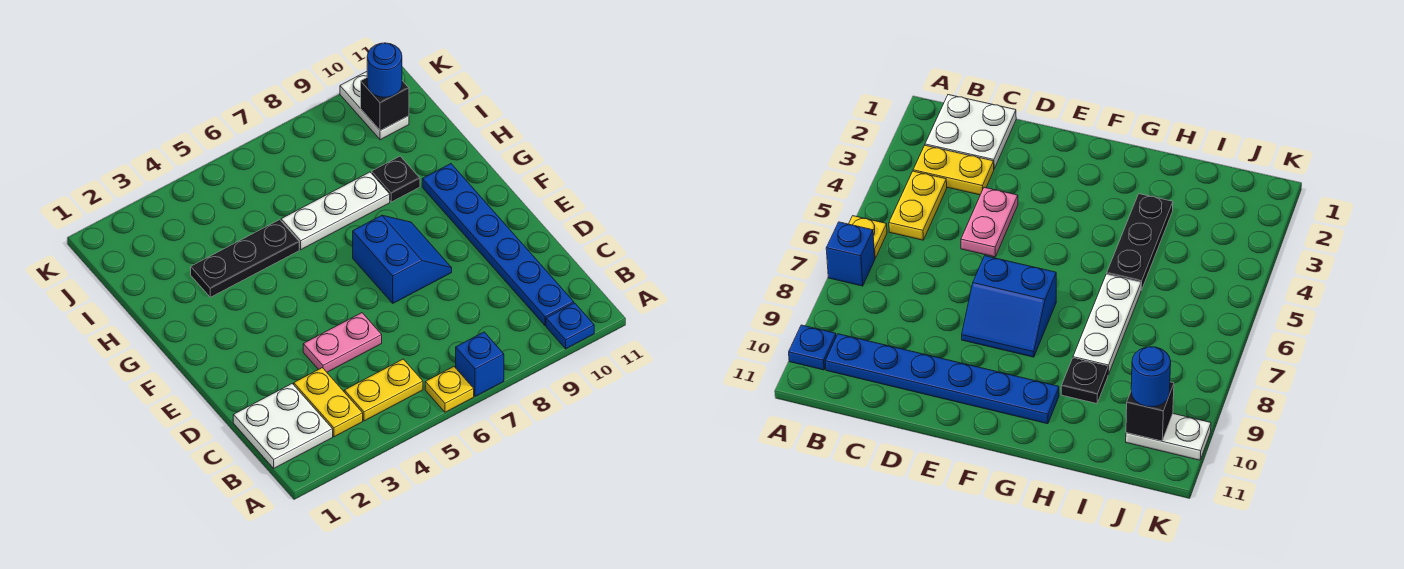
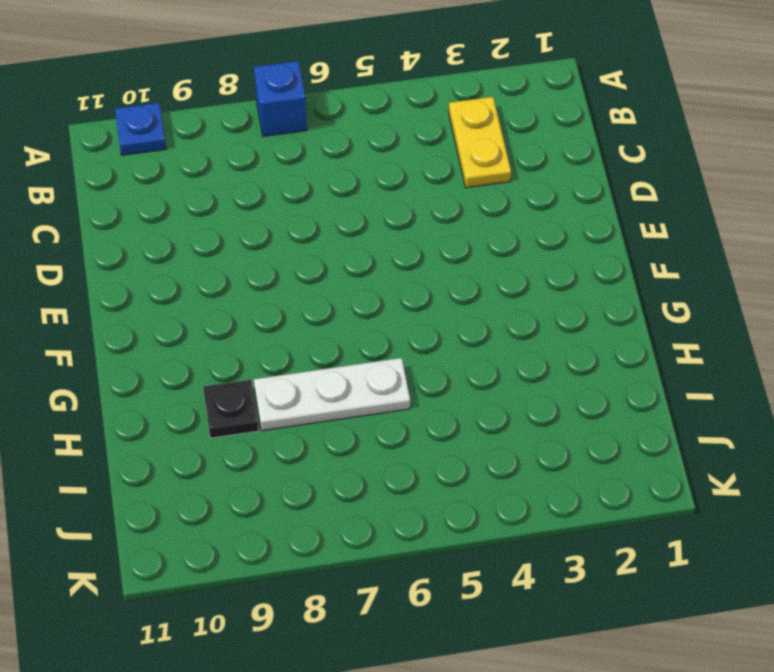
none -> yellow 1x1 plate [425,367,474,412]
none -> white 2x2 plate [233,384,333,468]
none -> yellow 1x2 plate [344,359,423,421]

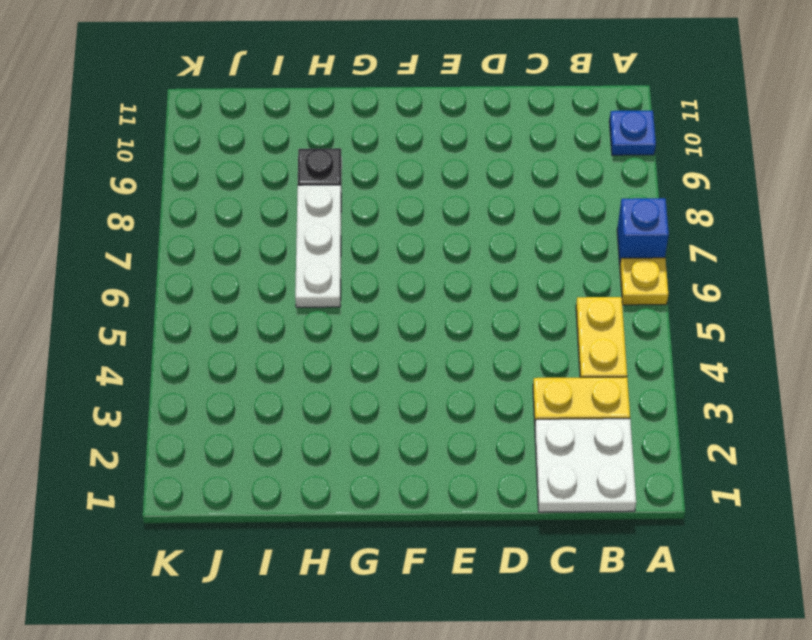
none -> blue 1x6 plate [422,164,574,326]
none -> pink 1x2 plate [303,313,382,372]
none -> blue 2x2 slope [353,215,452,303]

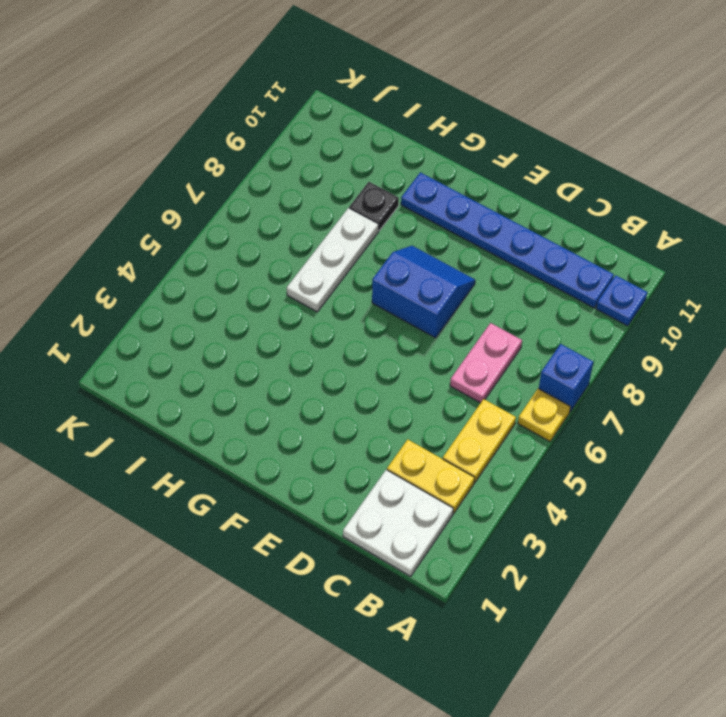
pink 1x2 plate [450,323,522,403] -> pink 1x2 plate moved to [303,313,382,372]
none -> black 1x3 plate [191,220,299,297]
none -> white 1x2 plate [340,72,409,140]
none -> black 1x1 brick [361,78,409,131]

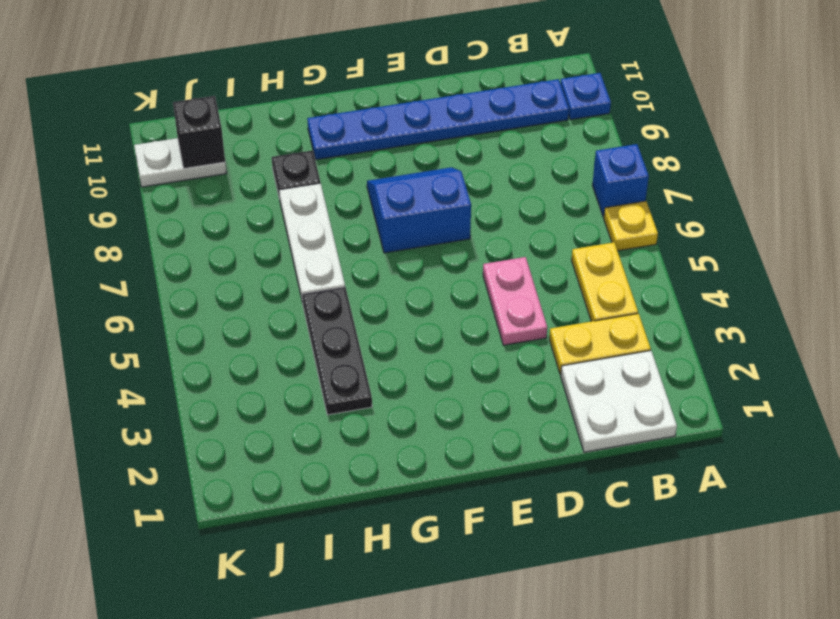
none -> blue 1x1 round brick [367,43,402,97]

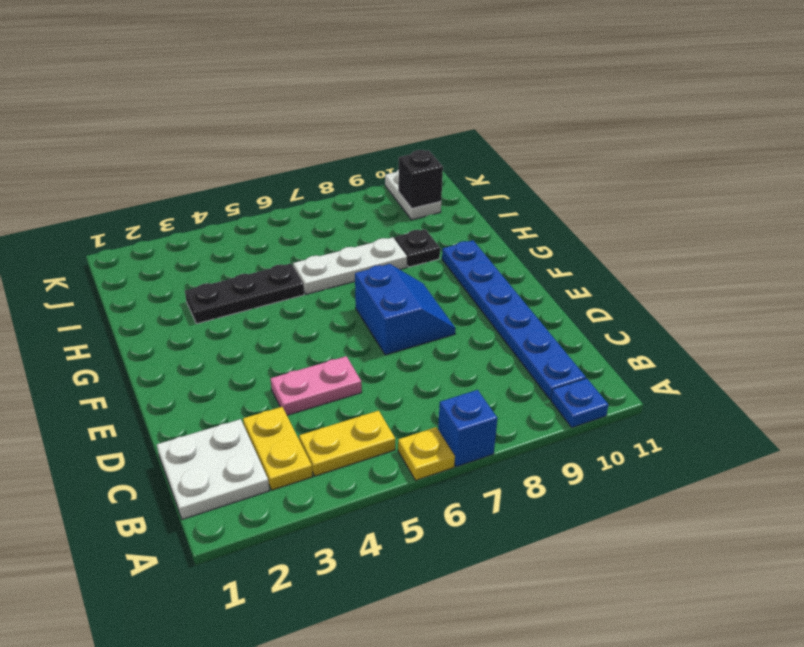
none -> blue 1x1 round brick [367,43,402,97]

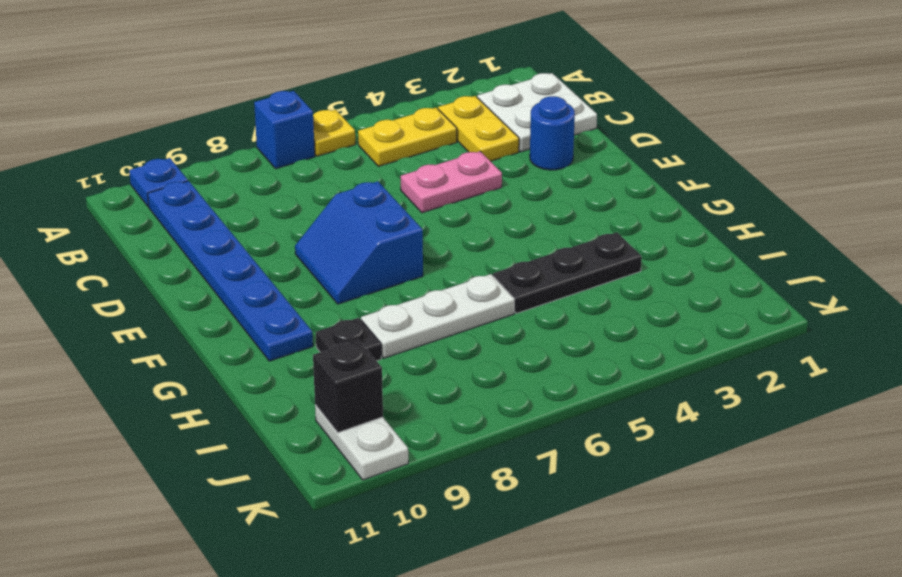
blue 1x1 round brick [530,96,575,170] -> blue 1x1 round brick moved to [367,43,402,97]

